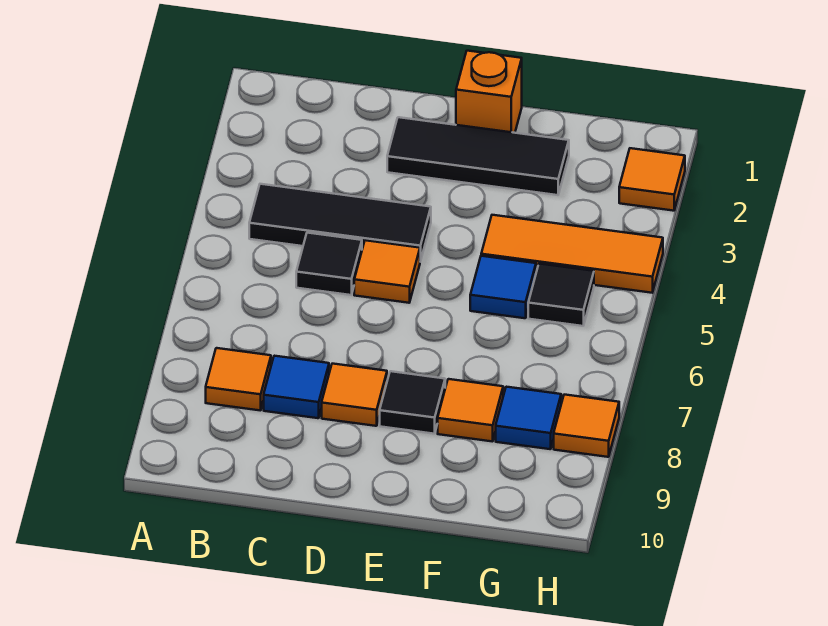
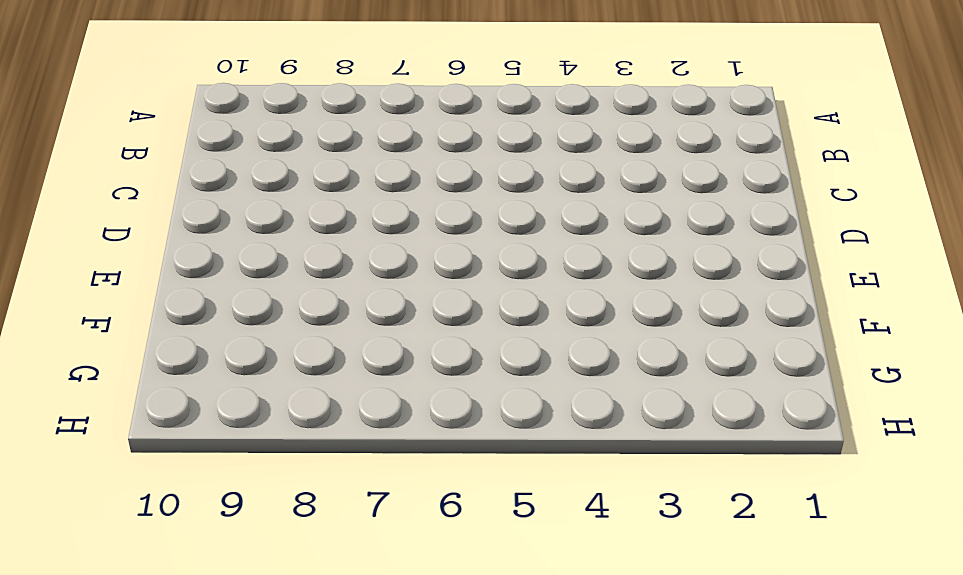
none -> black 1x3 tile [249,184,431,262]
none -> orange 1x1 tile [206,348,271,411]
none -> black 1x1 tile [296,233,362,295]

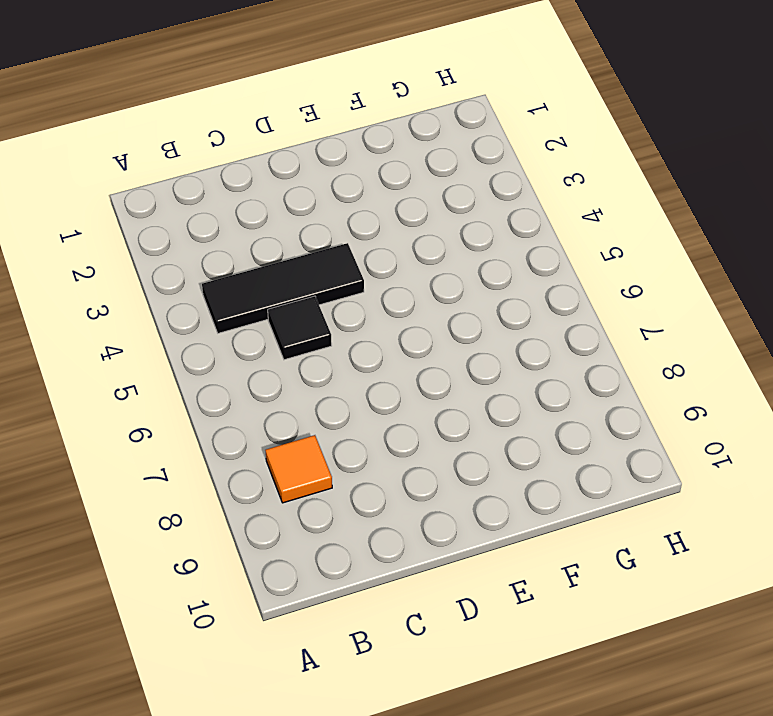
none -> blue 1x1 tile [264,356,329,418]
none -> black 1x3 tile [387,117,569,195]
none -> orange 1x1 tile [354,240,420,303]

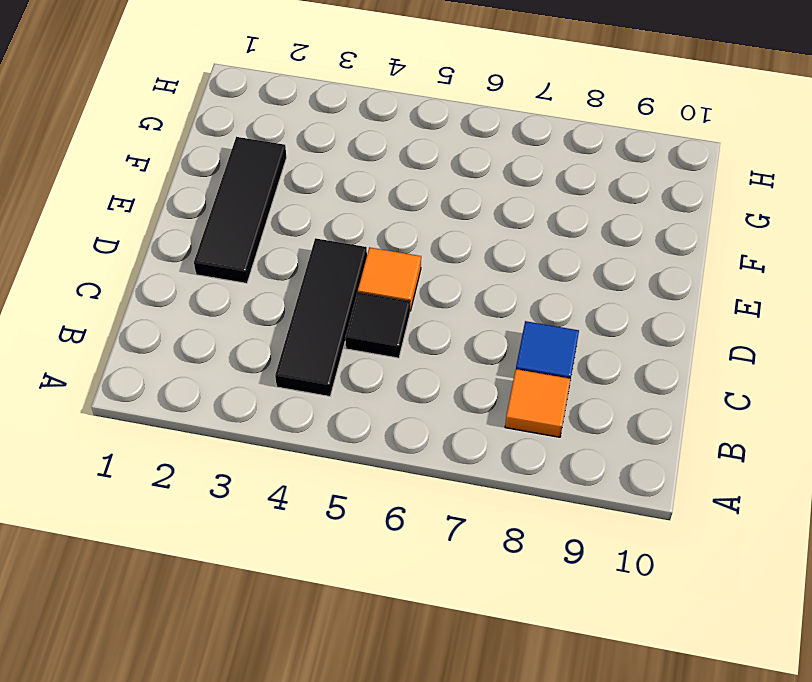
none -> orange 1x1 tile [322,364,387,426]
none -> orange 1x1 brick [456,51,522,133]
none -> black 1x1 tile [380,371,445,434]

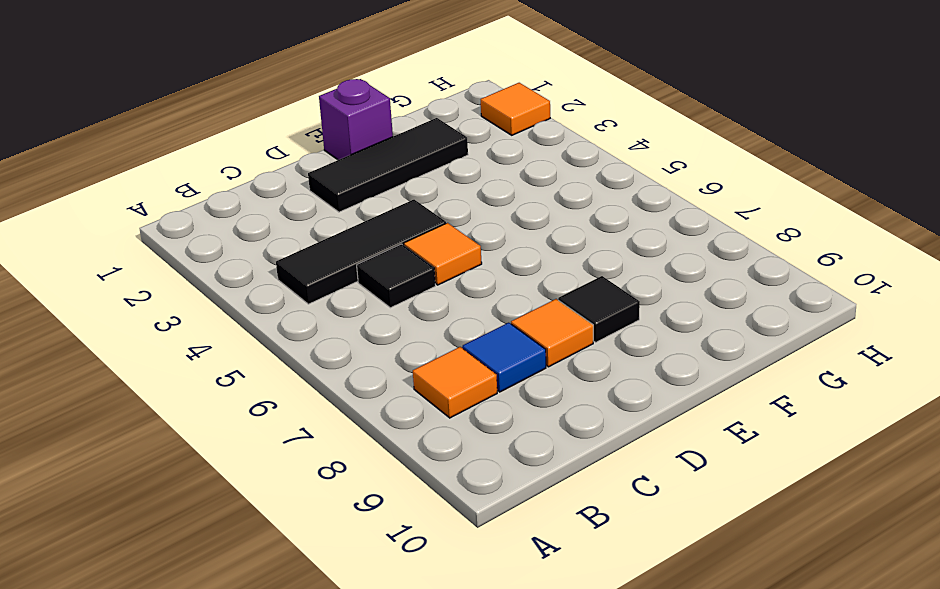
purple 1x1 brick [319,79,393,160] -> orange 1x1 brick [456,51,522,133]
none -> orange 1x3 tile [481,215,663,293]
none -> blue 1x1 tile [470,256,536,318]
none -> orange 1x1 tile [438,379,503,442]

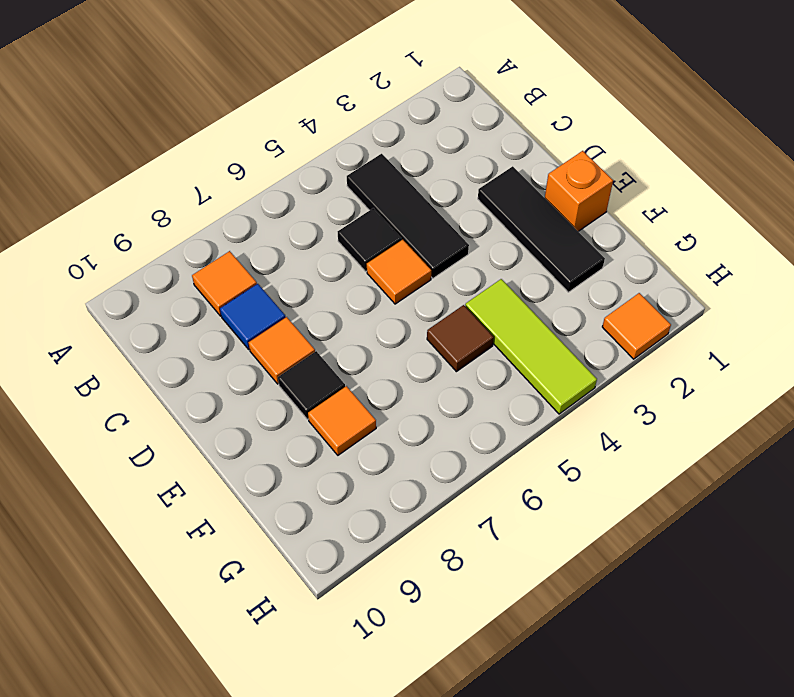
lime 1x3 tile [465,279,597,414] -> orange 1x3 tile [481,215,663,293]
brown 1x1 tile [427,305,494,372] -> blue 1x1 tile [470,256,536,318]
none -> black 1x1 tile [528,264,594,326]
none -> blue 1x1 tile [496,387,561,449]
none -> orange 1x1 tile [554,395,619,457]

